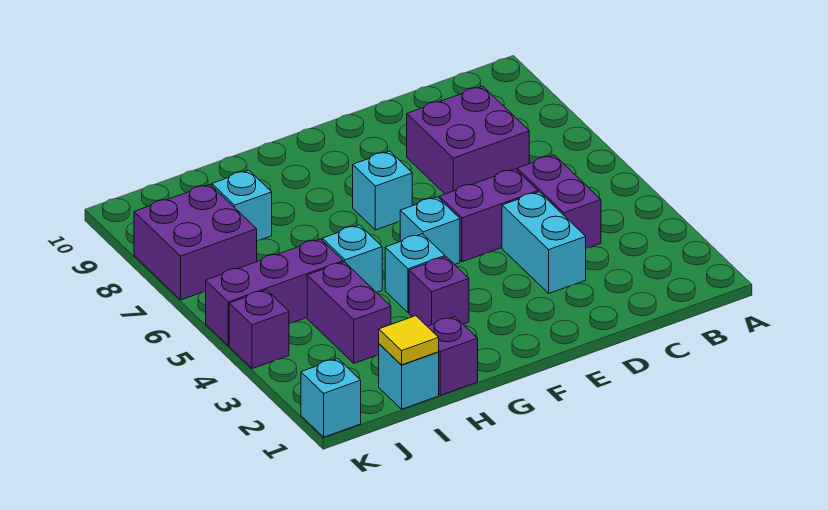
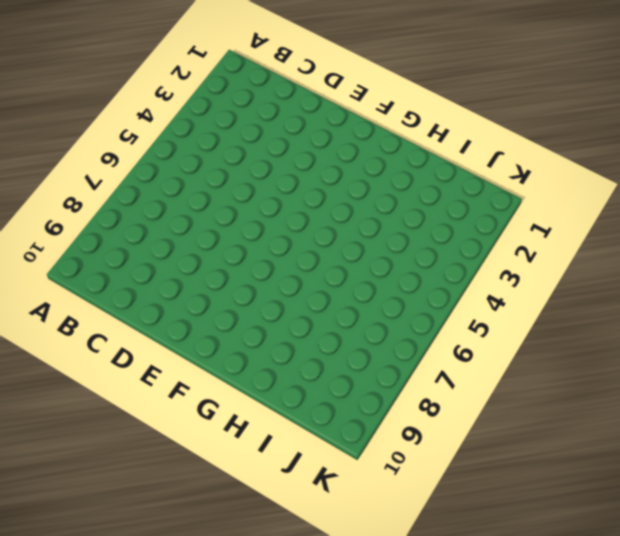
none -> purple 1x2 brick [517,155,601,249]
none -> purple 2x2 brick [407,86,529,194]
none -> cyan 1x2 brick [502,192,586,293]

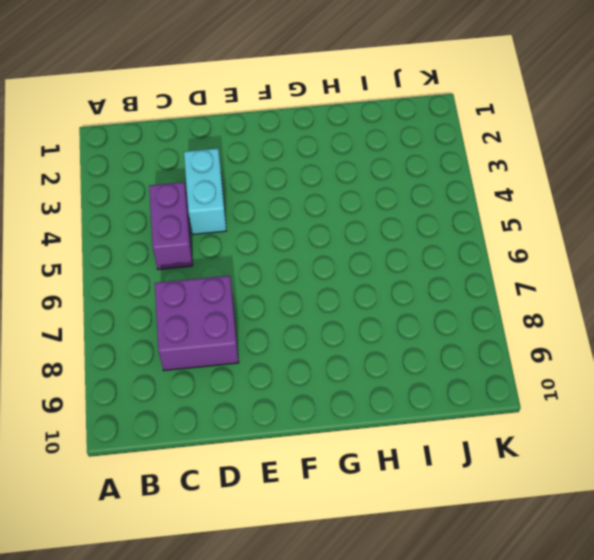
none -> purple 1x2 brick [439,169,538,262]
none -> cyan 1x1 brick [400,197,460,265]
none -> cyan 1x1 brick [353,151,412,230]

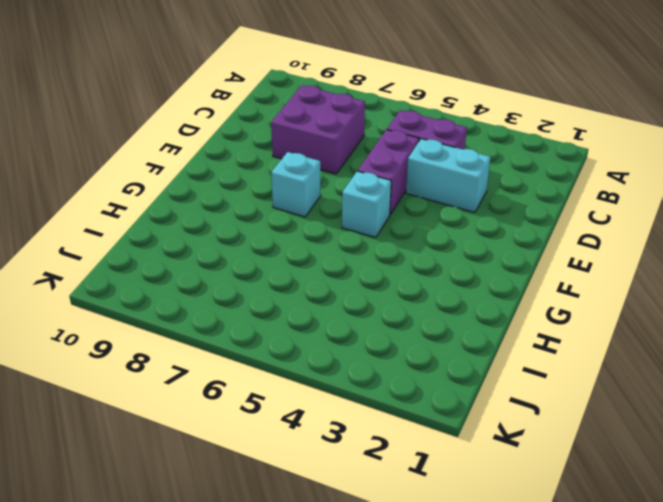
none -> purple 1x1 brick [409,257,469,326]
none -> cyan 1x1 brick [385,234,445,313]
none -> purple 1x1 brick [427,317,478,395]

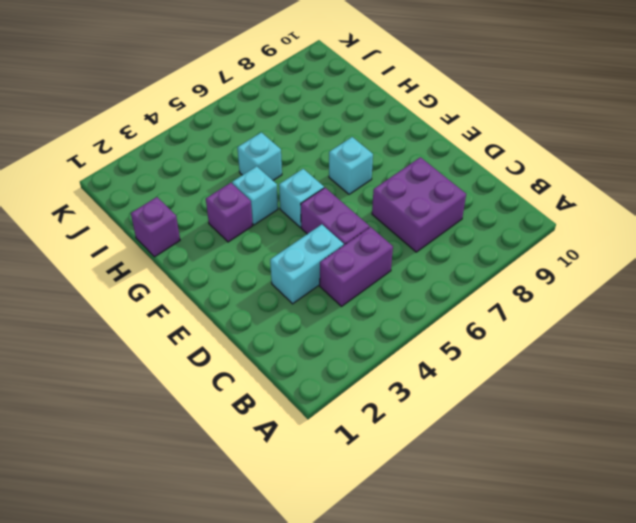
none -> cyan 1x1 brick [379,344,439,409]
none -> purple 1x2 brick [307,262,391,363]
none -> purple 1x3 brick [206,239,343,346]

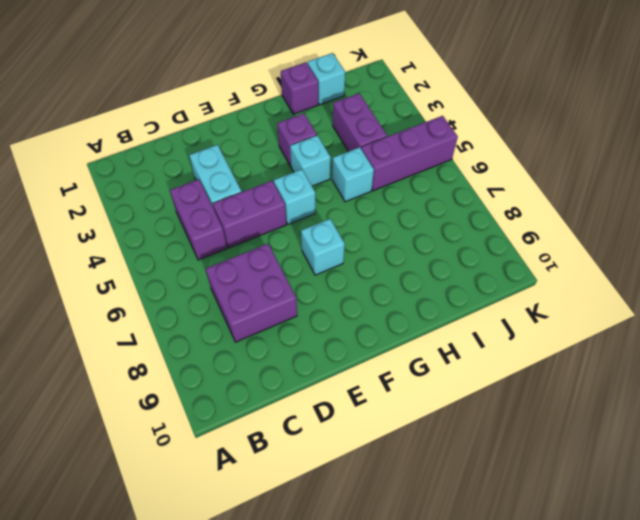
none -> cyan 1x1 brick [212,170,272,241]
none -> purple 2x2 brick [134,184,257,300]
none -> cyan 1x1 brick [301,359,361,437]

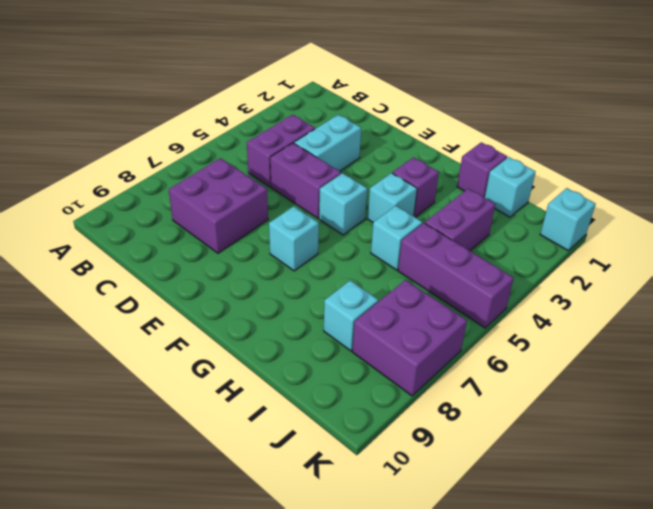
none -> purple 1x1 brick [229,290,289,369]
none -> yellow 1x1 tile [379,316,439,365]

